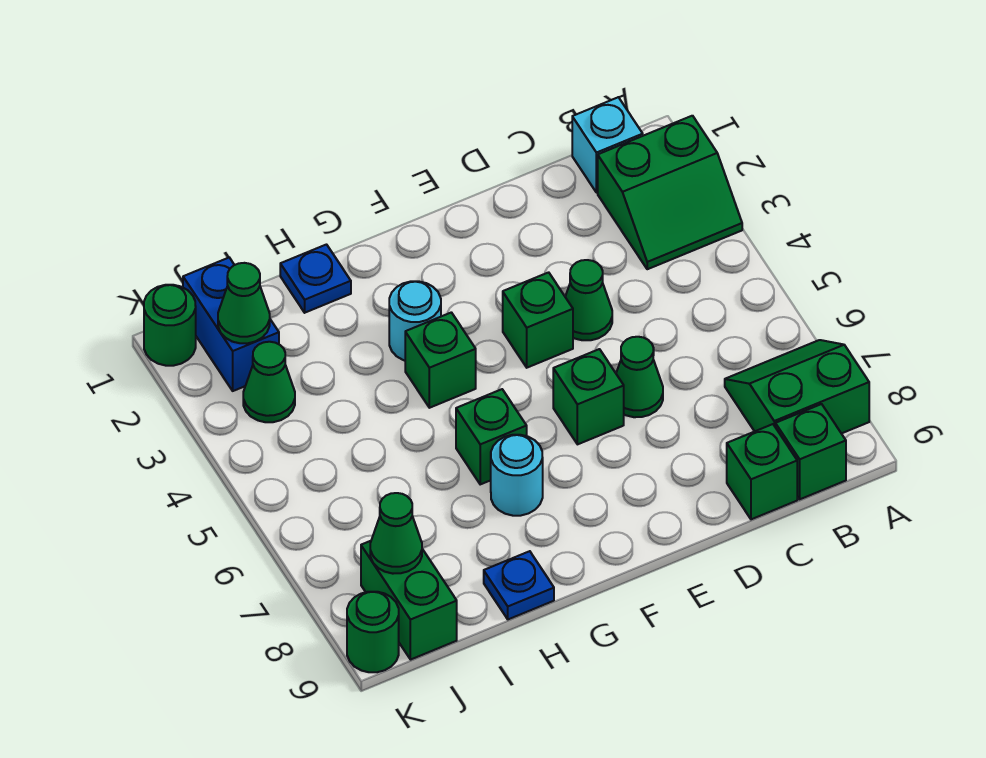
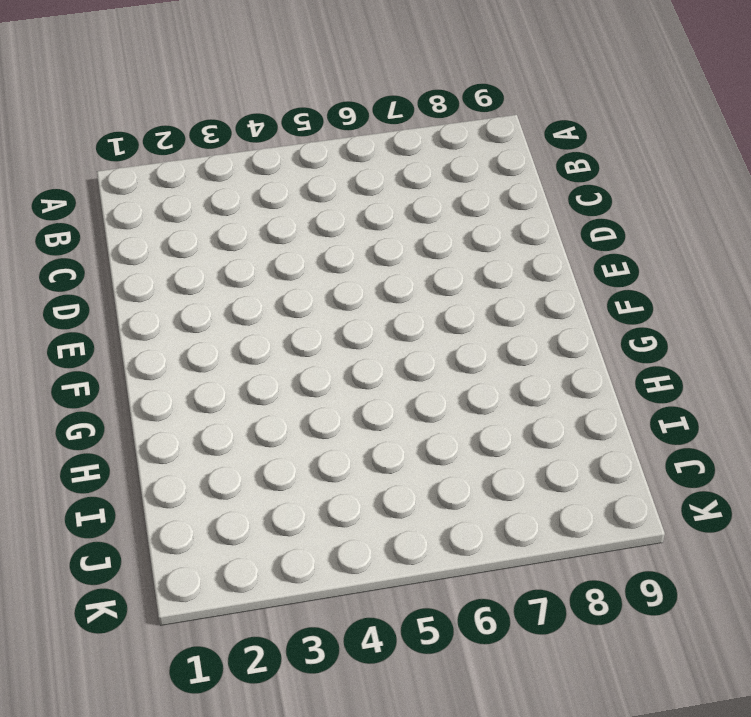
none -> green 2x2 slope [598,116,742,269]
none -> green 2x2 slope [725,340,869,434]
none -> cyan 1x1 brick [572,97,643,193]

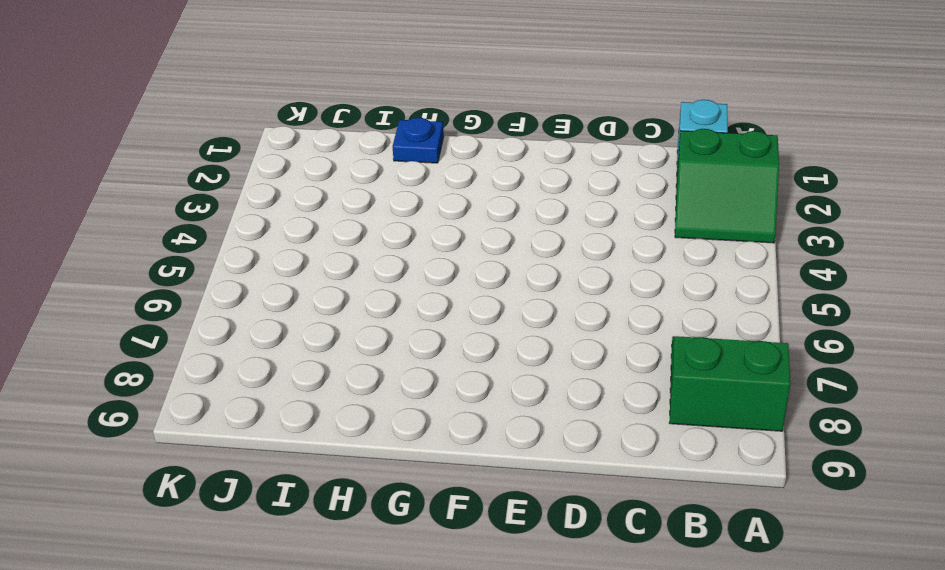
none -> green 1x1 brick [775,404,846,499]
none -> green 1x1 brick [727,424,797,519]
none -> green 1x1 cone [565,260,612,340]

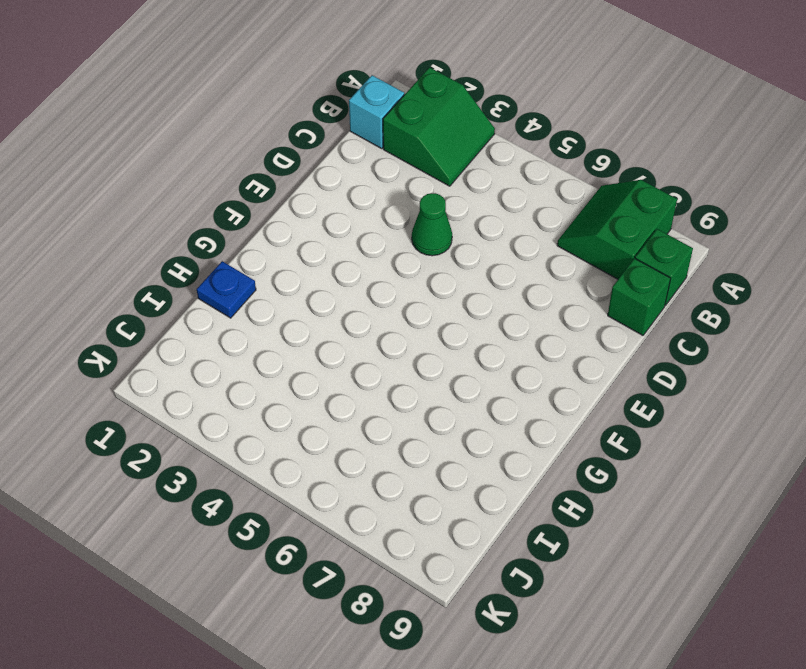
none -> green 1x1 cone [616,337,663,417]
none -> green 1x1 brick [503,272,573,368]
none -> green 1x1 brick [553,349,624,444]

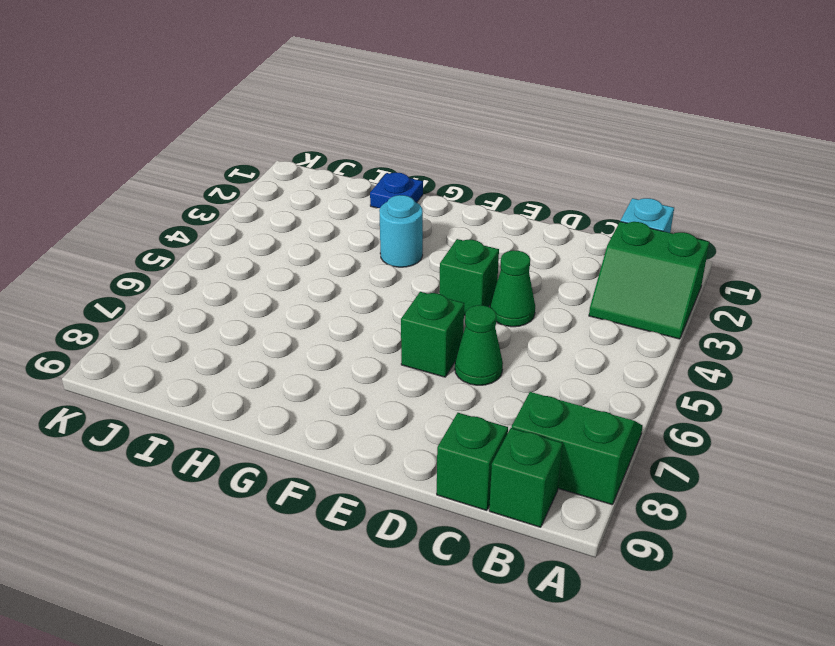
none -> green 1x1 brick [405,312,476,408]
none -> green 1x1 brick [456,389,527,484]
none -> cyan 1x1 round brick [491,435,543,516]

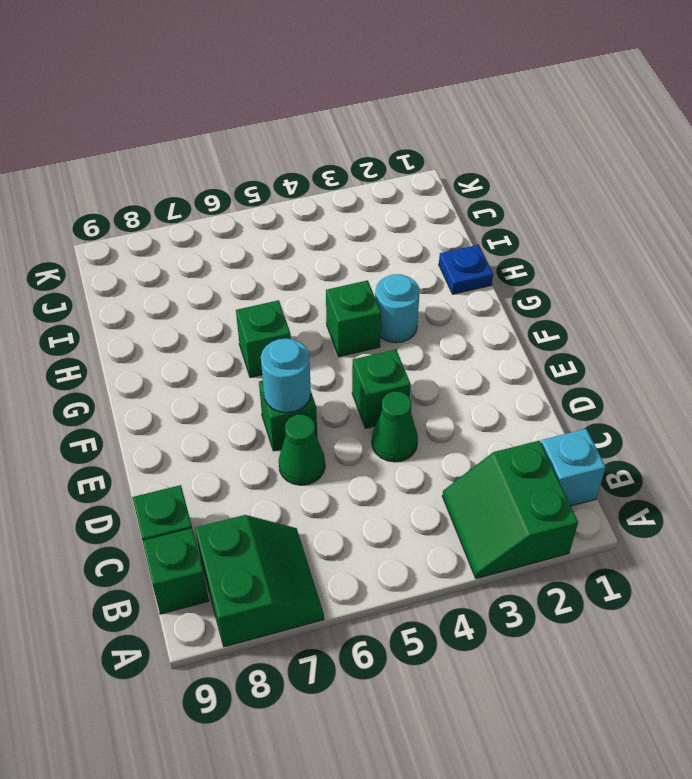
cyan 1x1 round brick [261,338,311,413] -> cyan 1x1 round brick moved to [491,435,543,516]
none -> blue 1x1 plate [484,551,554,619]
none -> blue 1x2 brick [183,258,279,391]
none -> green 1x1 cone [243,342,295,422]

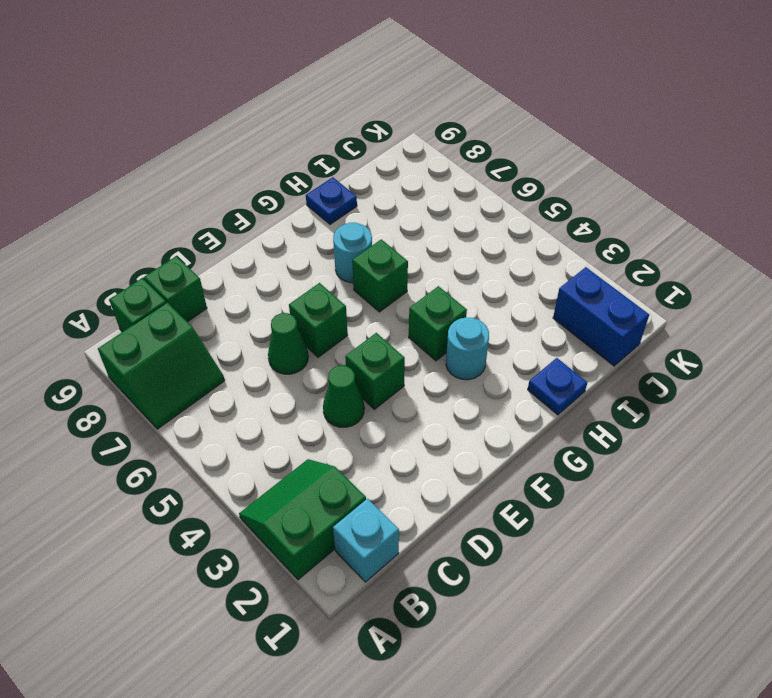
none -> green 1x1 cone [243,342,295,422]
none -> green 1x2 brick [361,541,457,660]
none -> green 1x1 round brick [144,285,196,366]

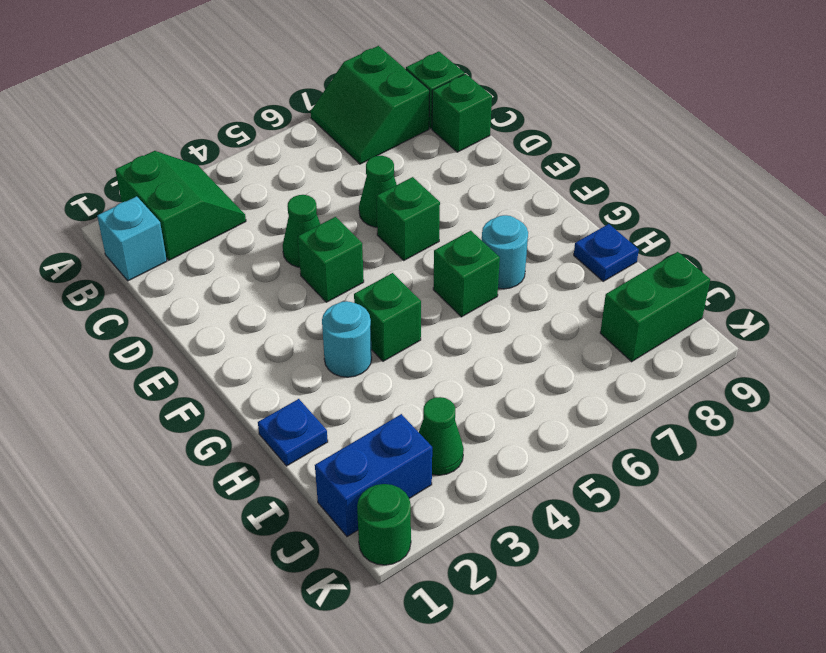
none -> green 1x1 round brick [347,592,399,672]
none -> green 1x1 cone [218,263,270,343]
none -> green 1x1 cone [370,493,422,574]

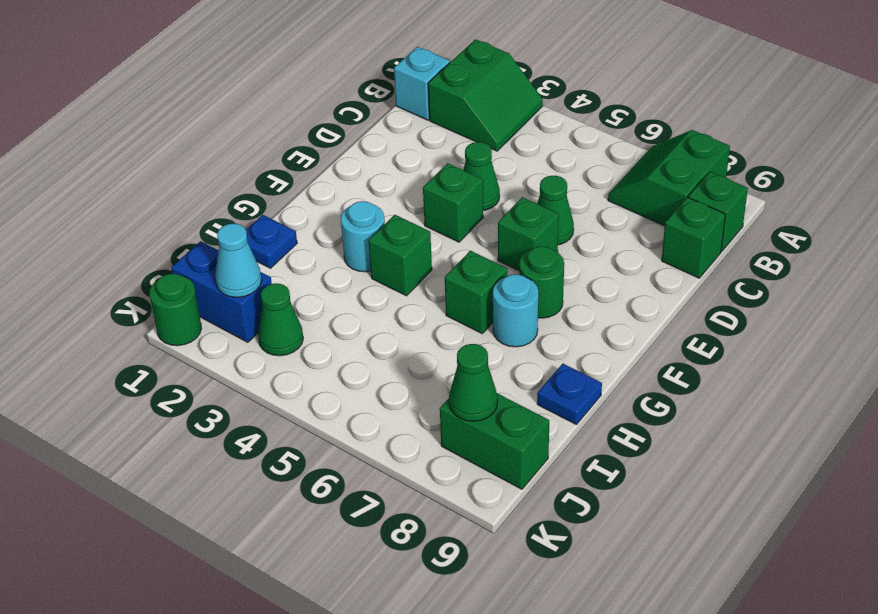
green 1x1 round brick [519,246,564,318] -> green 1x1 round brick moved to [347,592,399,672]
cyan 1x1 cone [215,224,262,297] -> green 1x1 cone [218,263,270,343]

